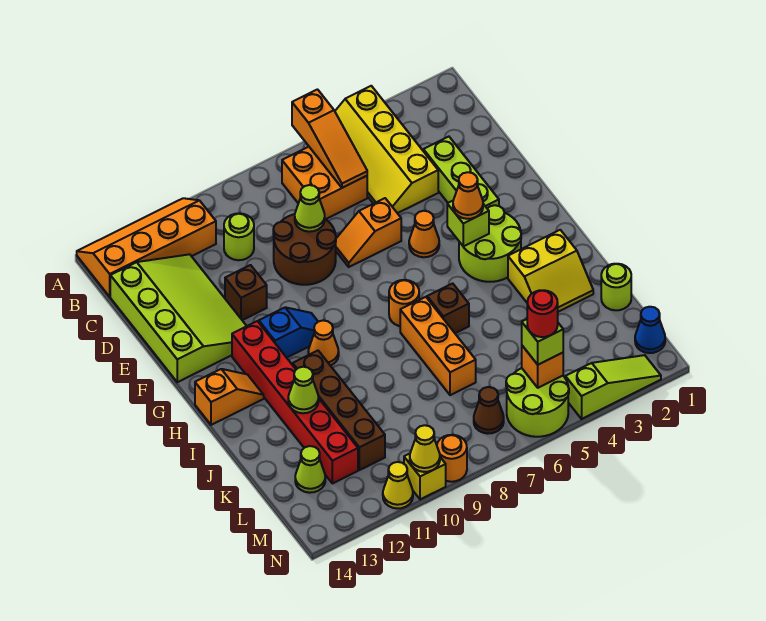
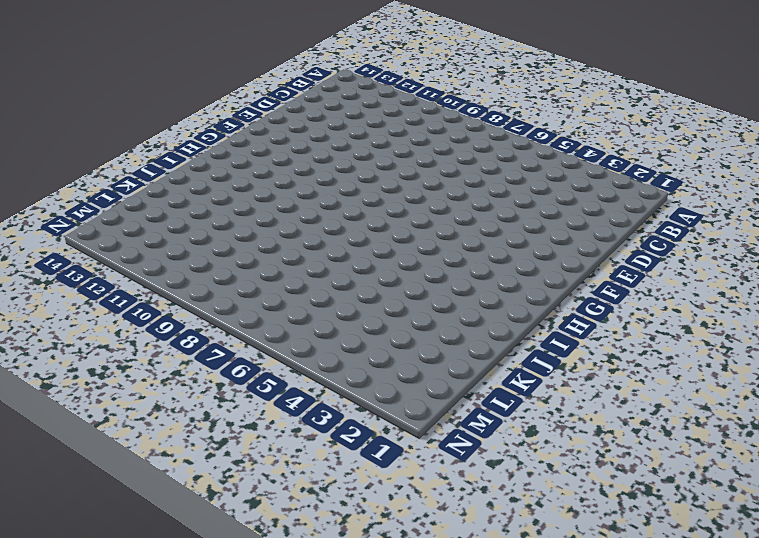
none -> yellow 2x4 slope [335,86,438,213]
none -> orange 2x4 slope [77,198,216,297]
none -> orange 2x2 brick [282,147,367,219]
none -> lime 1x1 round brick [224,213,254,260]

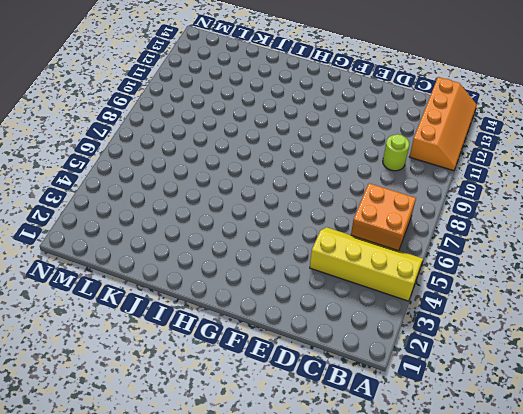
none -> lime 3x4 slope [110,254,246,382]
none -> lime 1x3 brick [423,137,499,208]
none -> brown 2x2 round brick [273,214,336,285]
none -> orange 1x2 slope [336,198,401,267]

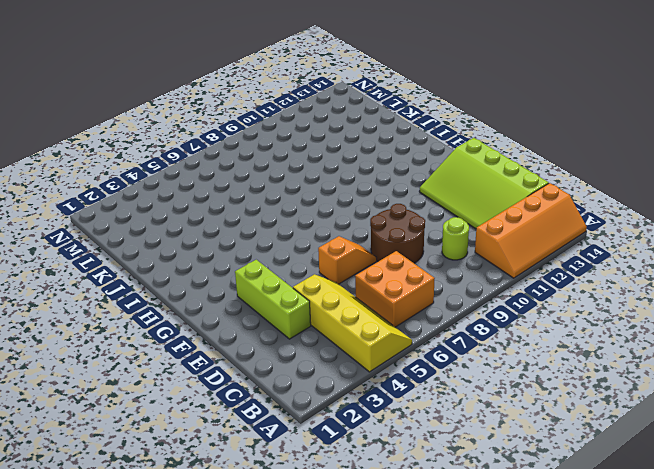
none -> brown 1x1 brick [225,265,267,320]
none -> orange 1x1 cone [409,211,439,257]
none -> lime 2x2 round brick [459,205,521,282]
none -> blue 1x2 slope [259,307,318,358]

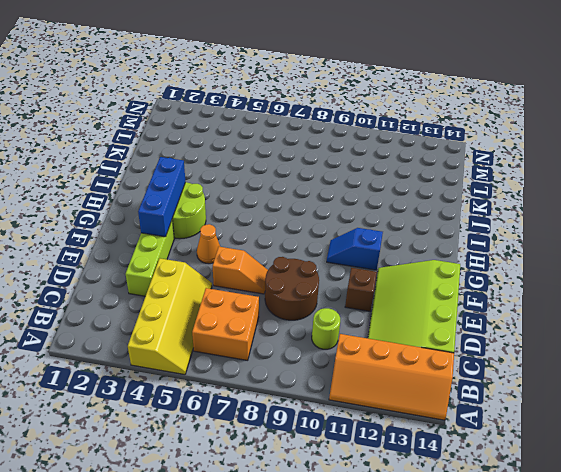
blue 1x3 brick [138,157,186,237] -> none
none -> red 1x6 brick [232,321,358,484]
none -> orange 1x1 round brick [389,280,419,326]
none -> orange 1x1 cone [308,320,339,366]
none -> orange 1x2 slope [195,369,264,425]

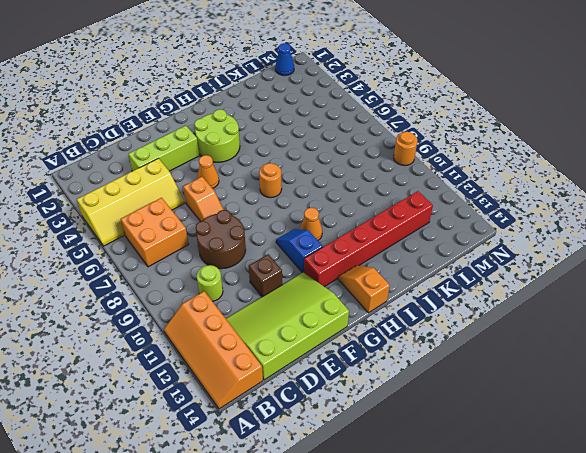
none -> yellow 2x2 slope [508,230,593,312]
none -> brown 1x1 brick [427,283,469,333]
none -> orange 1x3 brick [400,297,476,395]
none -> brown 1x4 brick [293,351,385,470]

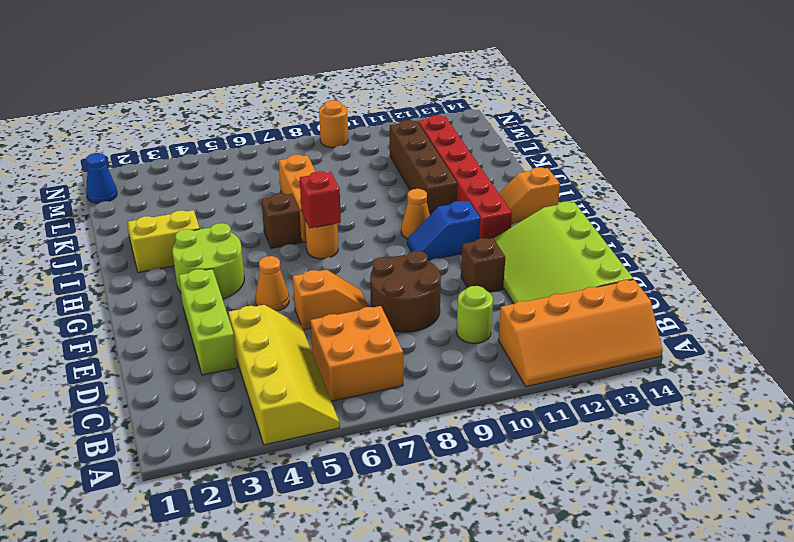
red 1x1 brick [300,171,341,228] -> none
none -> lime 1x1 round brick [601,264,631,310]
none -> lime 1x1 cone [295,446,325,493]
none -> lime 2x2 round brick [506,368,569,437]
none -> brown 1x1 cone [474,387,504,434]

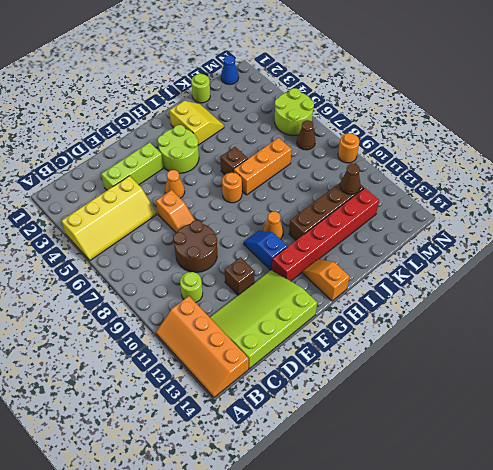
brown 1x1 cone [340,163,360,194] -> none
none -> orange 2x2 brick [282,147,367,219]
none -> lime 1x1 cone [295,446,325,493]
none -> lime 1x3 slope [565,355,661,419]
none -> yellow 1x1 brick [404,454,446,499]

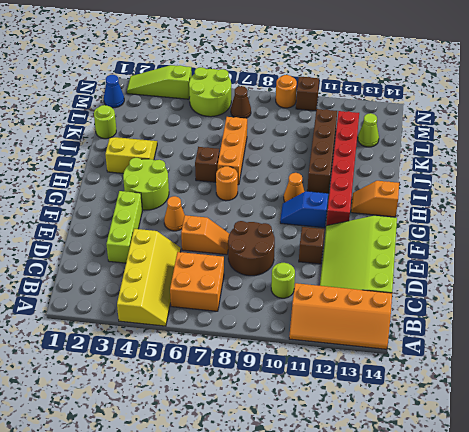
brown 1x1 brick [296,77,319,111] -> yellow 1x1 brick [404,454,446,499]
none -> yellow 1x1 cone [383,462,413,508]
none -> orange 1x3 slope [292,90,367,188]
none -> lime 1x1 cone [295,185,325,232]
none -> lime 1x1 brick [447,201,489,246]

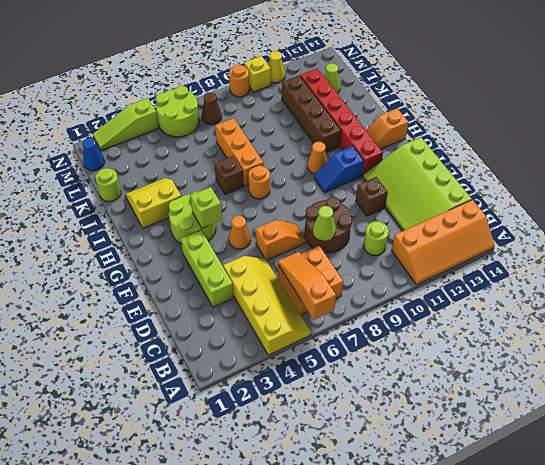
none -> lime 1x1 cone [288,367,319,413]
none -> orange 1x1 brick [522,346,563,388]
none -> yellow 1x1 cone [410,425,440,472]
none -> orange 1x1 cone [453,172,483,219]

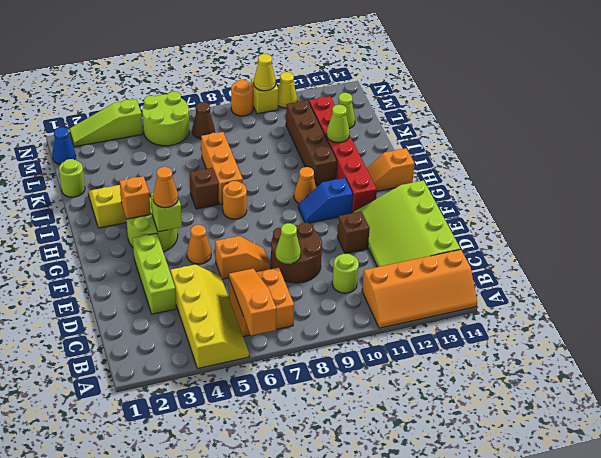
orange 1x1 brick [120,176,151,219] -> orange 1x1 brick moved to [522,346,563,388]
none -> lime 1x1 brick [522,319,563,365]
none -> red 1x1 round brick [527,290,558,337]

